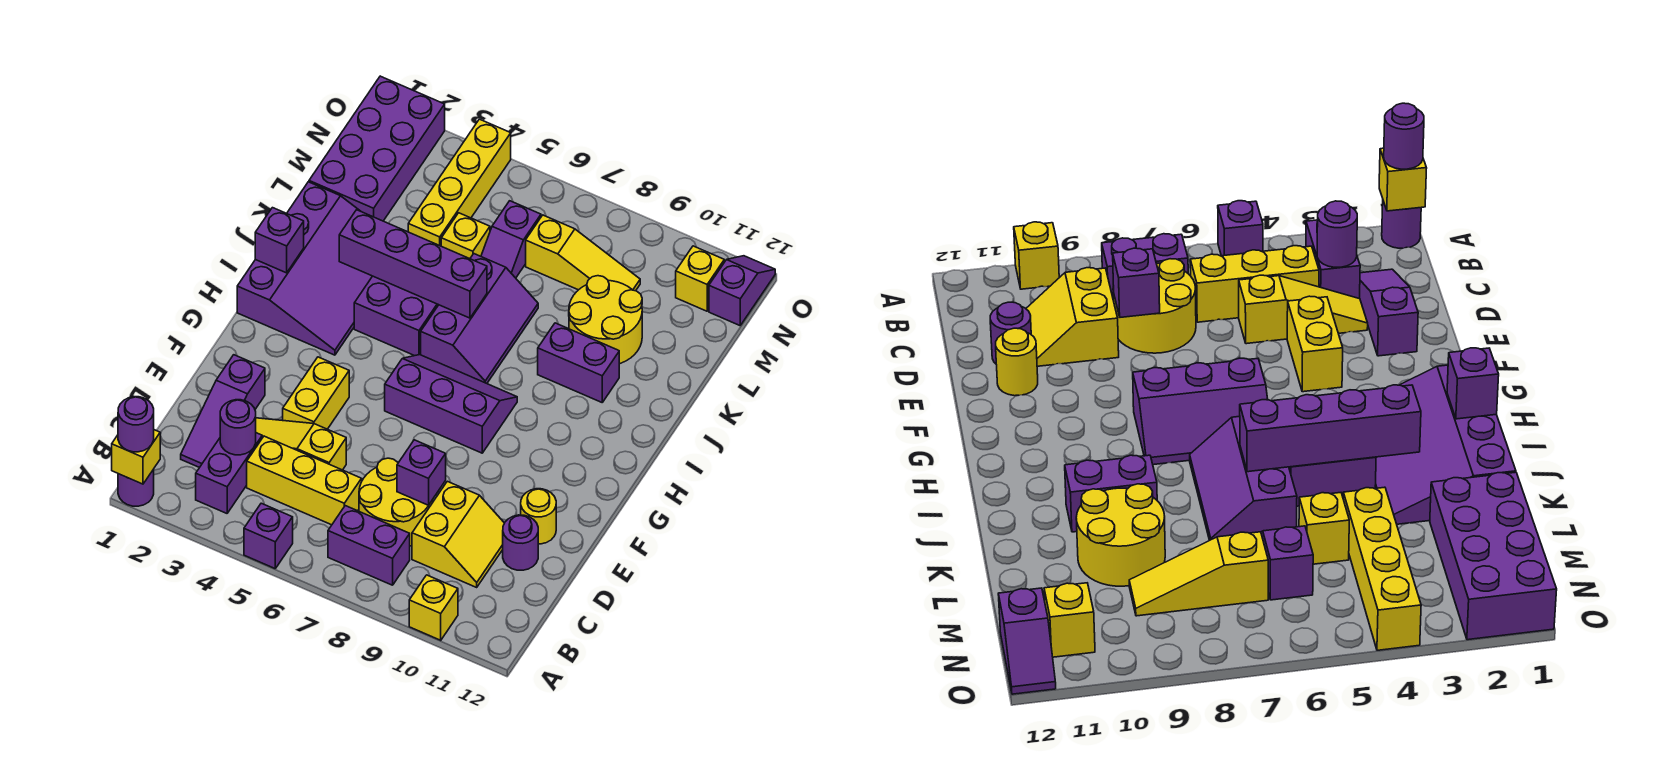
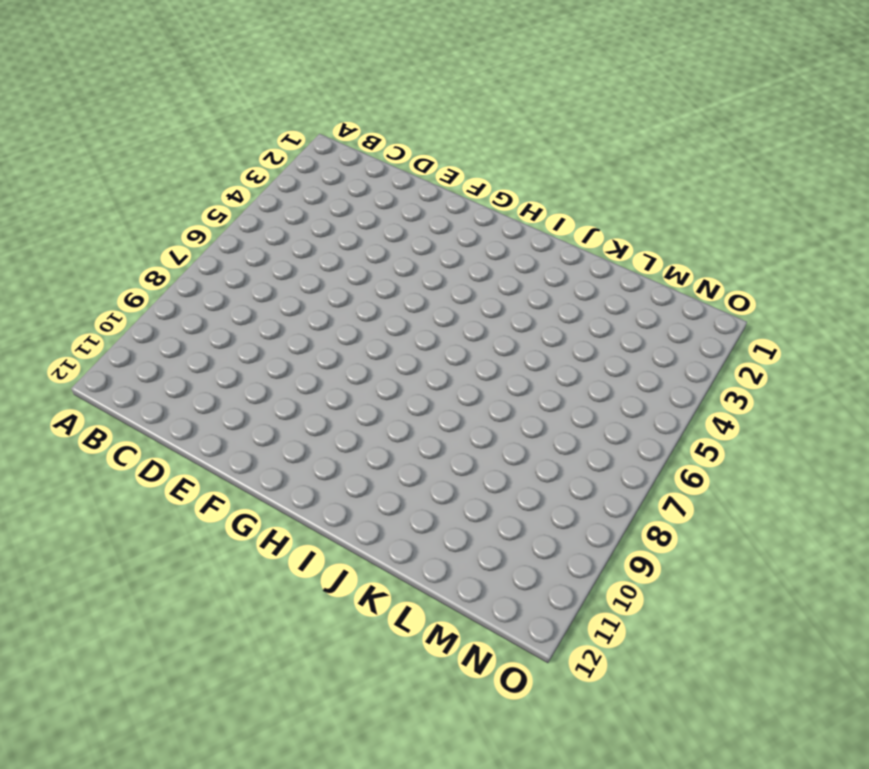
none -> purple 1x1 round brick [118,469,154,506]
none -> purple 1x1 brick [244,503,293,568]
none -> yellow 1x1 brick [409,575,458,640]
none -> purple 1x2 brick [196,433,262,513]

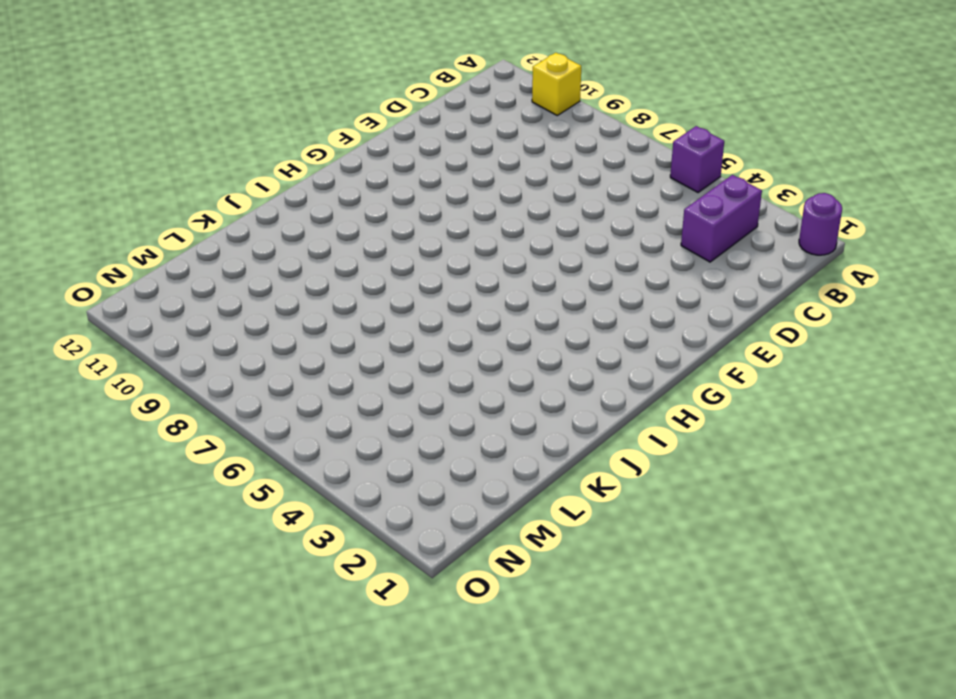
none -> purple 1x2 brick [328,506,410,585]
none -> purple 1x3 slope [181,355,265,468]
none -> yellow 1x3 brick [247,436,362,525]
none -> yellow 2x2 round brick [359,458,433,546]

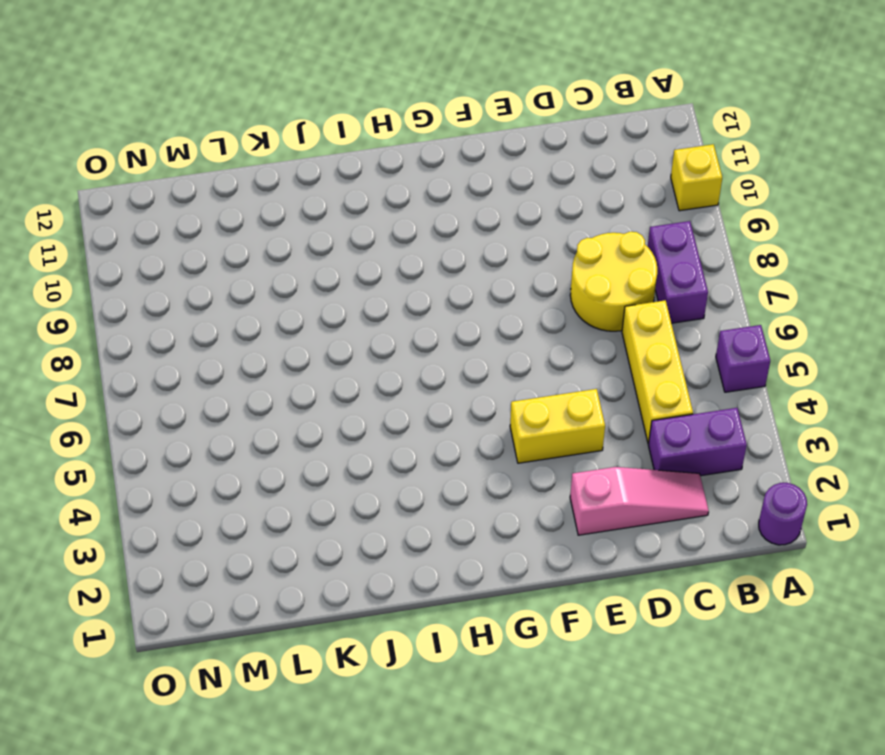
pink 1x3 slope [570,467,709,535] -> purple 1x3 slope [181,355,265,468]
none -> yellow 2x2 slope [412,481,504,587]
none -> yellow 1x3 slope [256,418,346,470]
none -> purple 1x1 round brick [503,515,538,570]
none -> yellow 1x1 round brick [521,489,556,544]

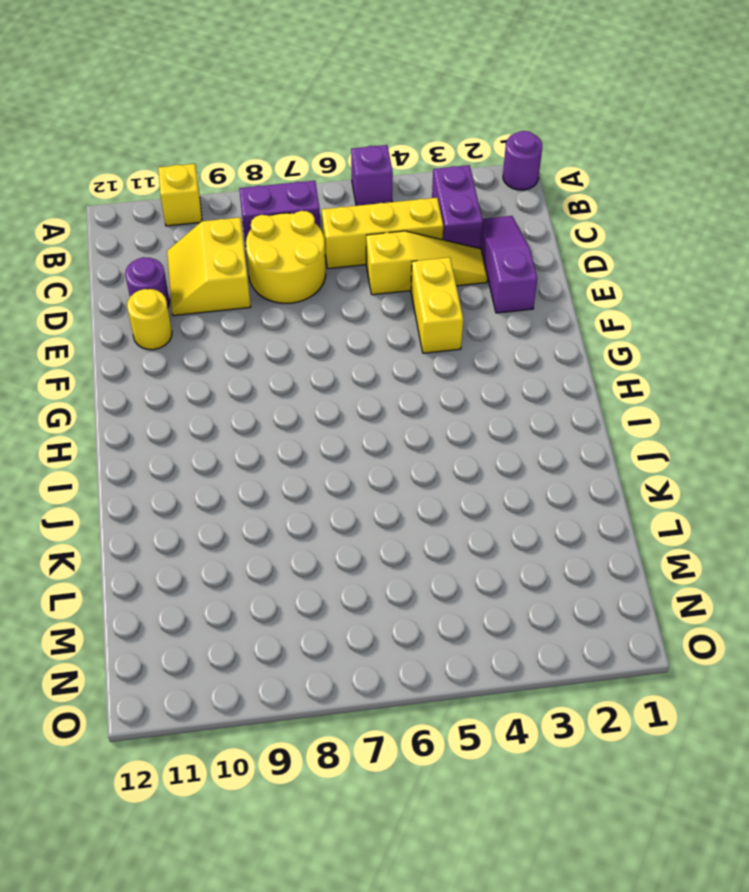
none -> purple 2x3 slope [385,355,517,453]
none -> purple 3x4 slope [237,182,372,355]
none -> purple 2x2 brick [354,276,438,356]
none -> purple 2x3 slope [421,254,538,383]

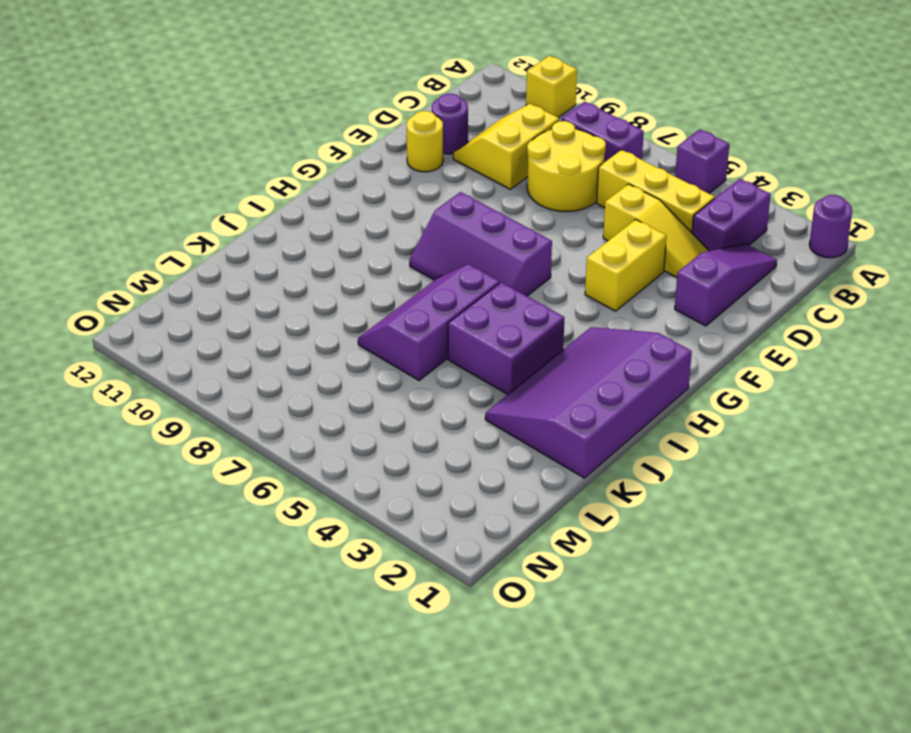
none -> purple 1x2 brick [538,323,619,402]
none -> yellow 2x2 round brick [569,276,642,364]
none -> purple 2x4 brick [309,76,445,221]
none -> yellow 1x4 brick [408,119,511,246]

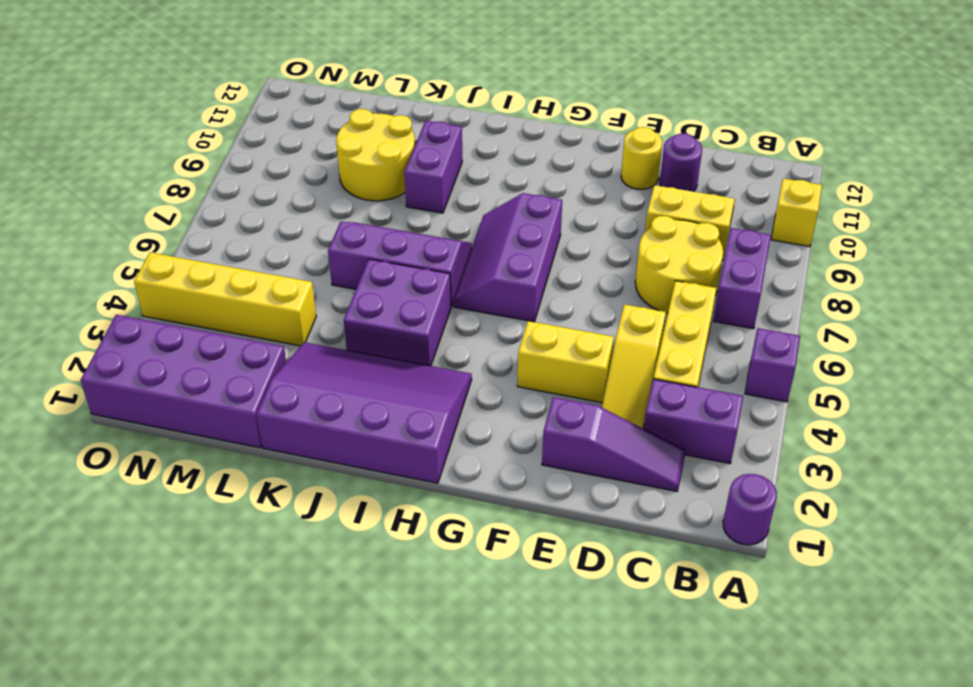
none -> yellow 1x1 brick [441,213,490,259]
none -> purple 1x2 slope [481,201,541,278]
none -> yellow 1x3 slope [526,215,640,291]
none -> yellow 1x1 brick [676,246,724,311]

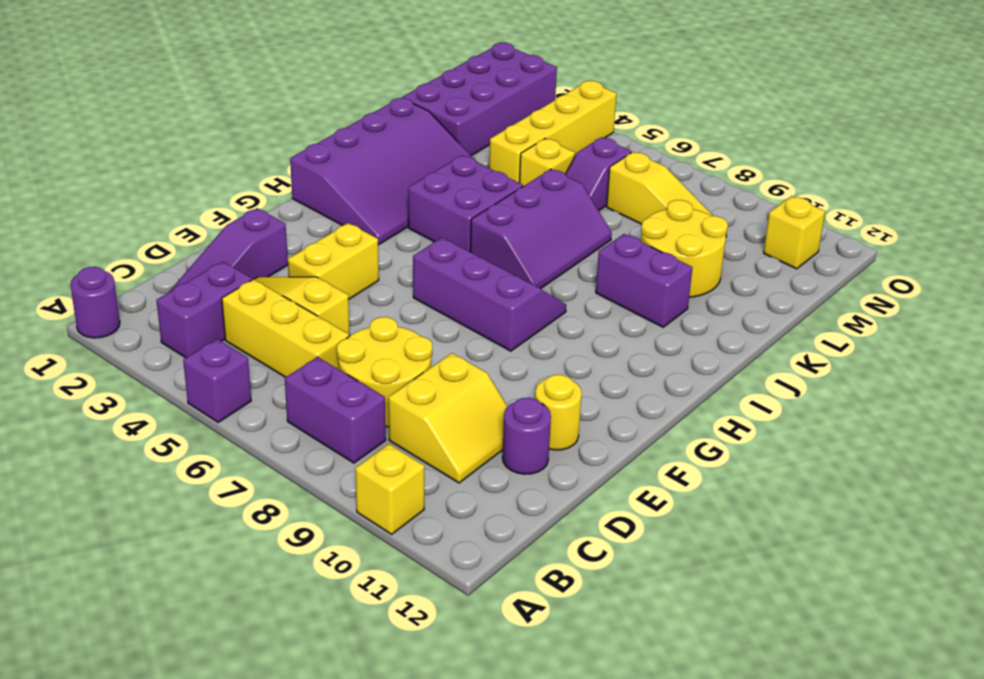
none -> purple 1x2 slope [709,256,775,325]
none -> yellow 1x1 brick [112,430,160,484]
none -> purple 1x1 round brick [220,400,256,455]
none -> purple 1x1 brick [397,440,446,505]

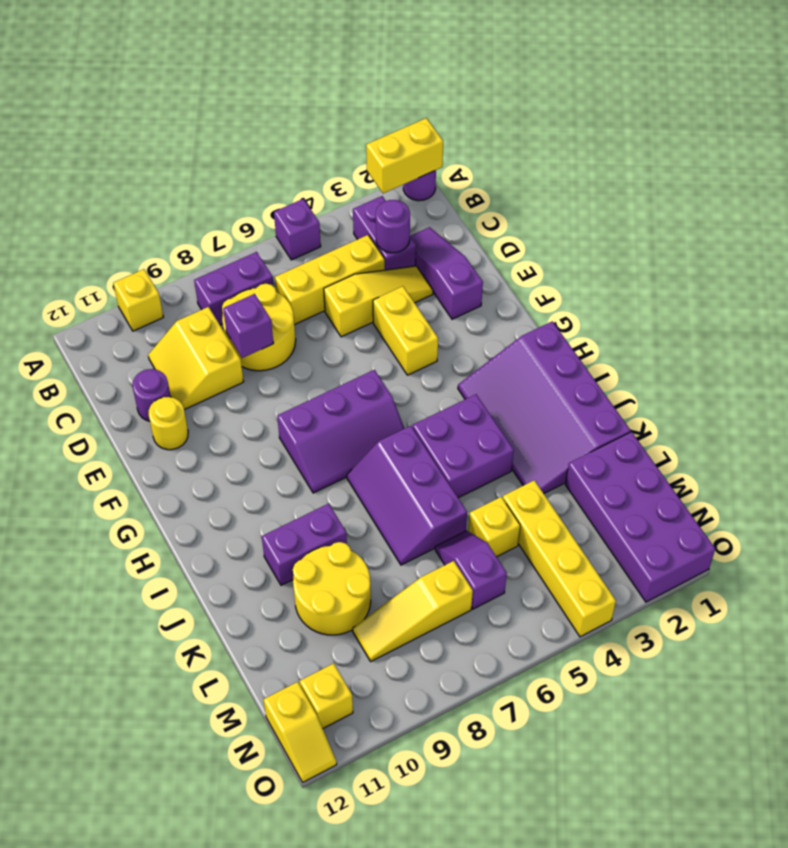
yellow 1x2 brick [366,118,443,193] -> yellow 1x1 brick [112,430,160,484]
yellow 1x2 slope [263,682,337,782] -> purple 1x2 slope [709,256,775,325]
none -> purple 1x1 brick [255,208,304,273]
none -> purple 1x4 brick [339,210,487,318]
none -> purple 1x1 round brick [118,397,154,452]

